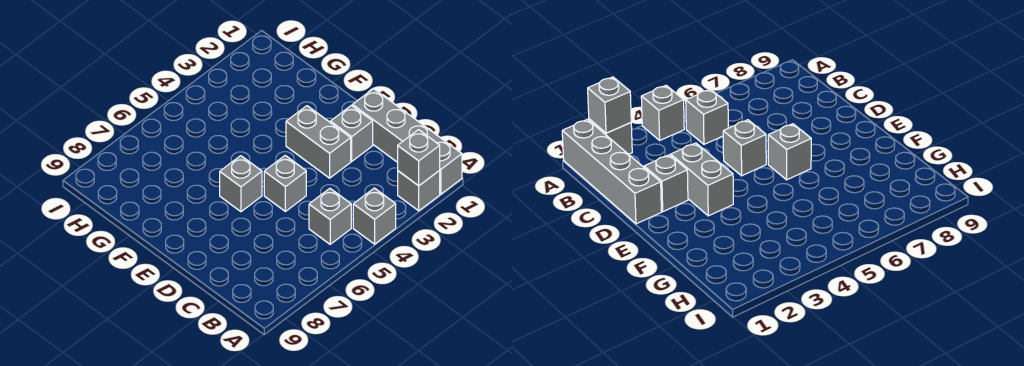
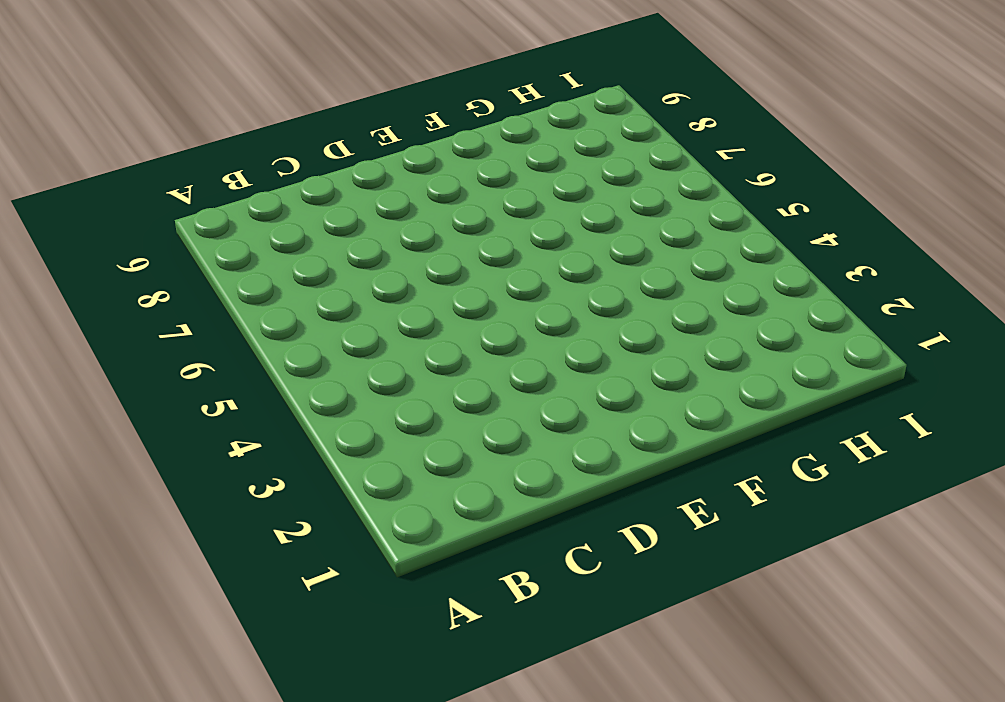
none -> grey 1x4 brick [352,89,462,194]
none -> grey 1x1 brick [398,171,440,211]

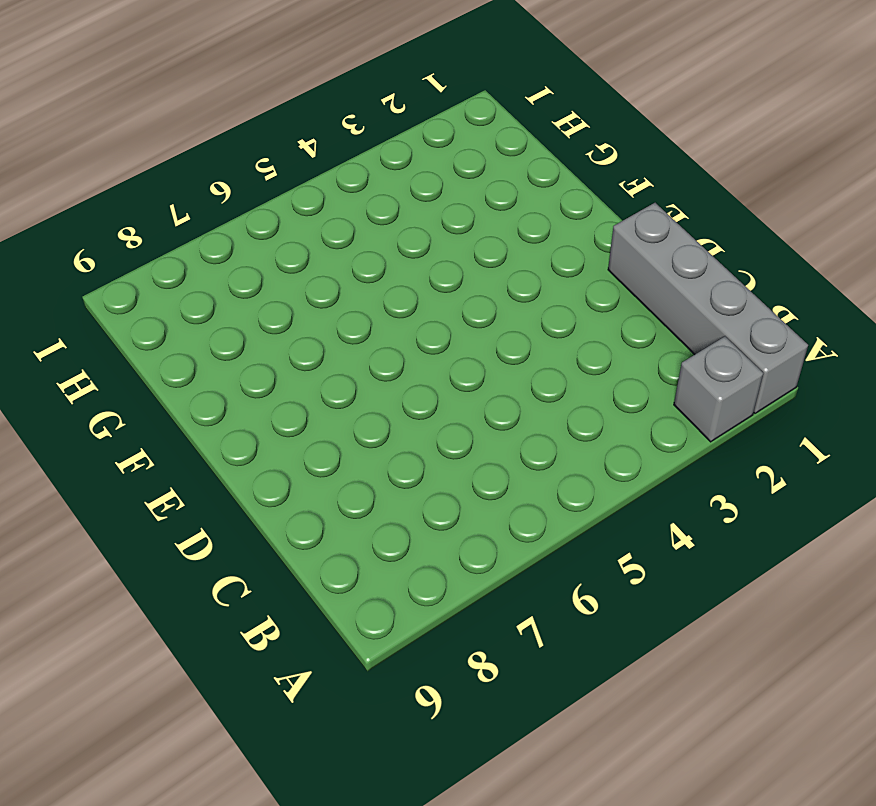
none -> grey 1x1 brick [353,188,396,244]
none -> grey 1x1 brick [309,189,351,244]

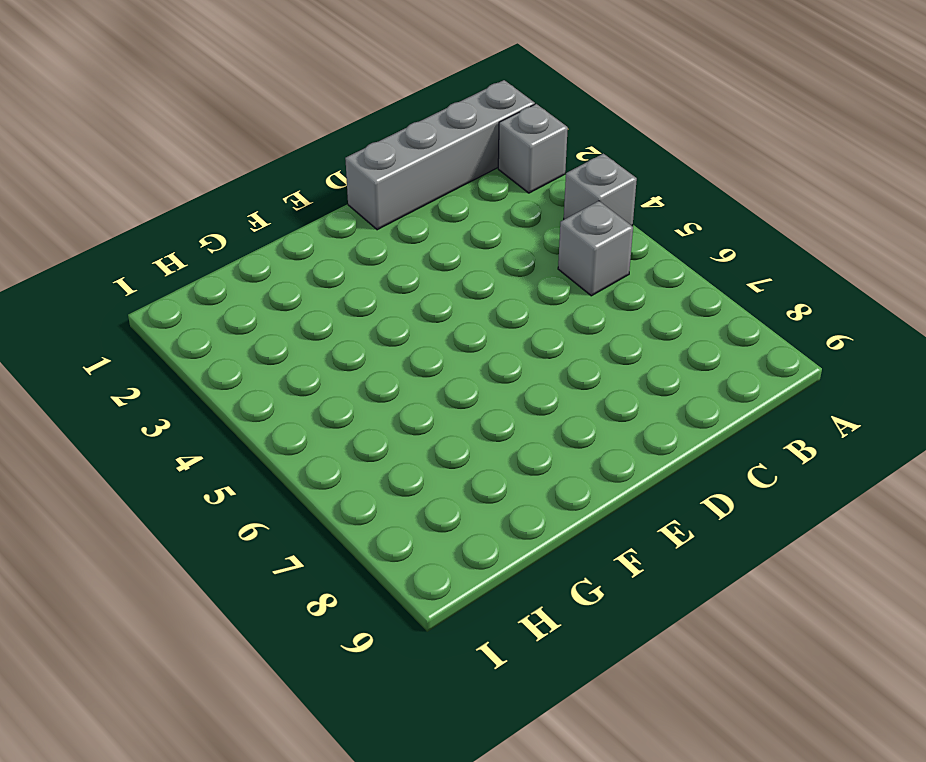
none -> grey 1x1 brick [330,105,373,161]
none -> grey 1x2 brick [286,106,351,178]

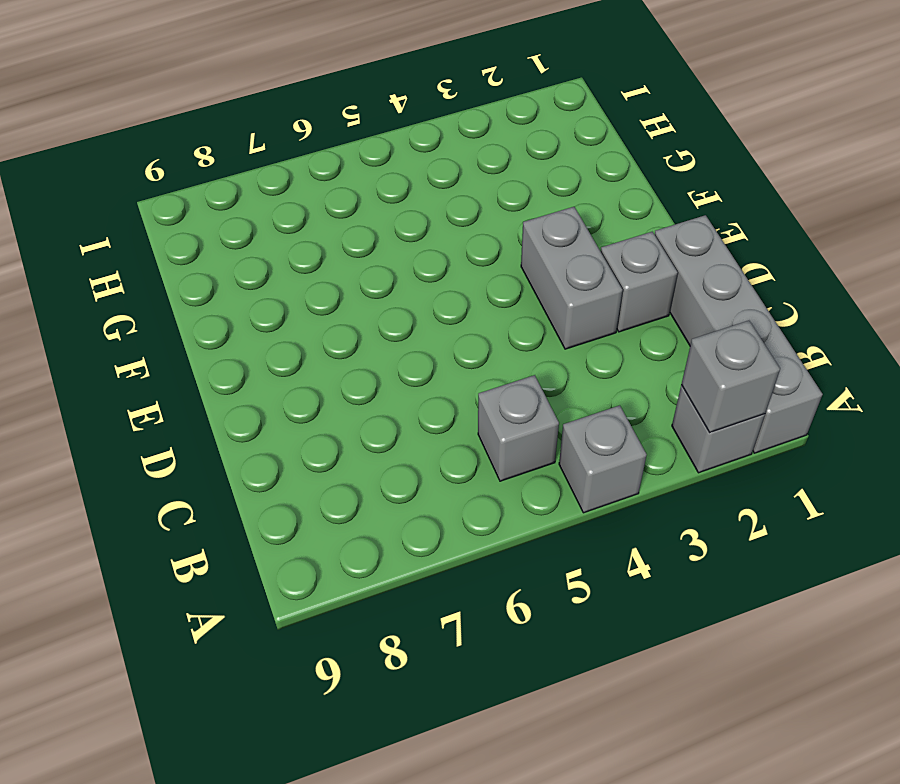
none -> grey 1x1 brick [264,156,306,211]
none -> grey 1x1 brick [220,156,262,212]

